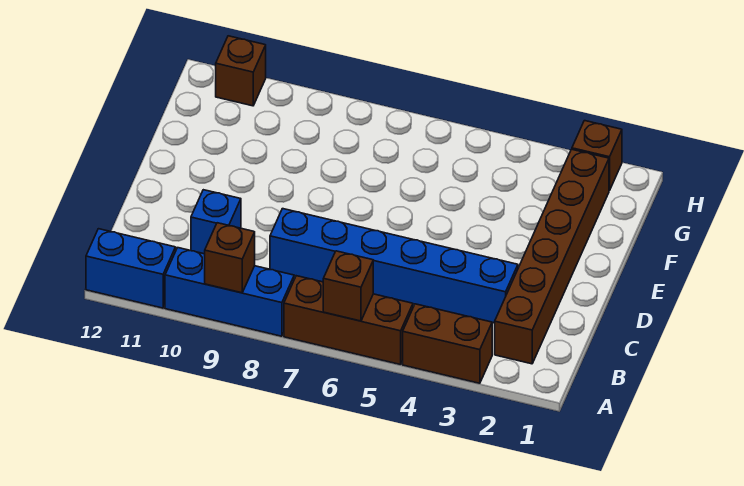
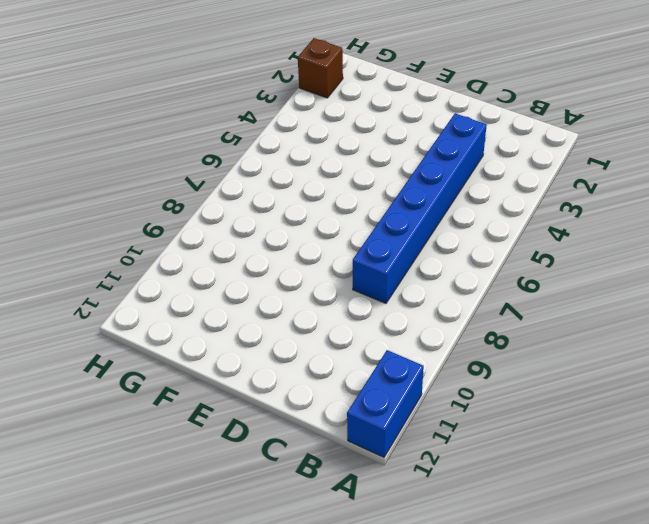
none -> brown 1x2 brick [403,304,492,383]
none -> brown 1x3 brick [284,276,413,365]

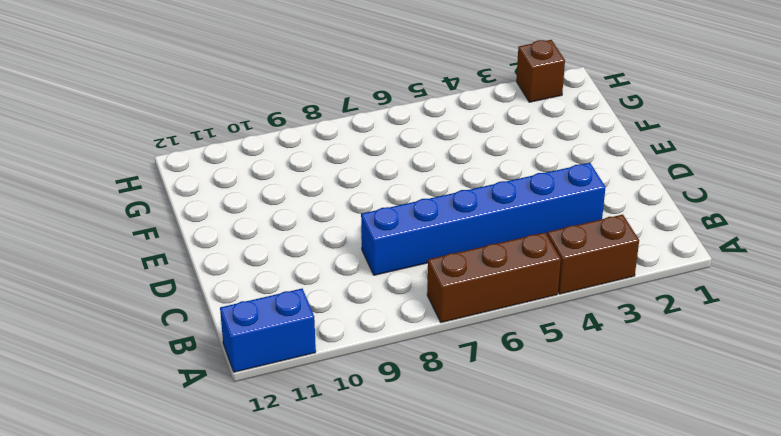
none -> blue 1x3 brick [165,248,294,336]
none -> brown 1x6 brick [495,149,609,364]

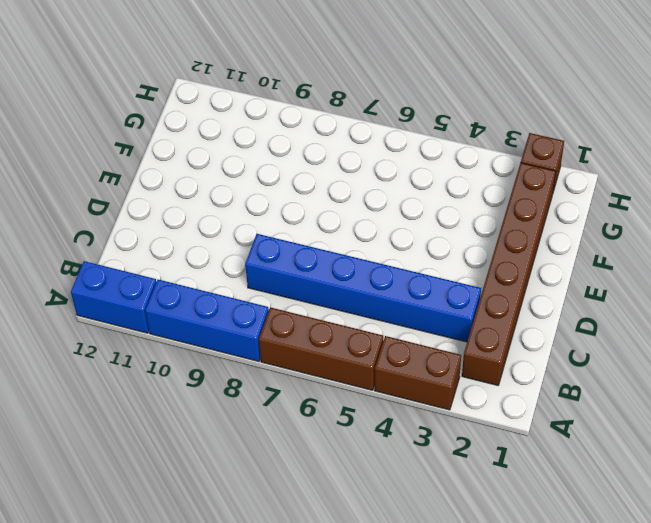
none -> blue 1x1 brick [191,190,241,254]
none -> brown 1x1 brick [216,36,266,106]

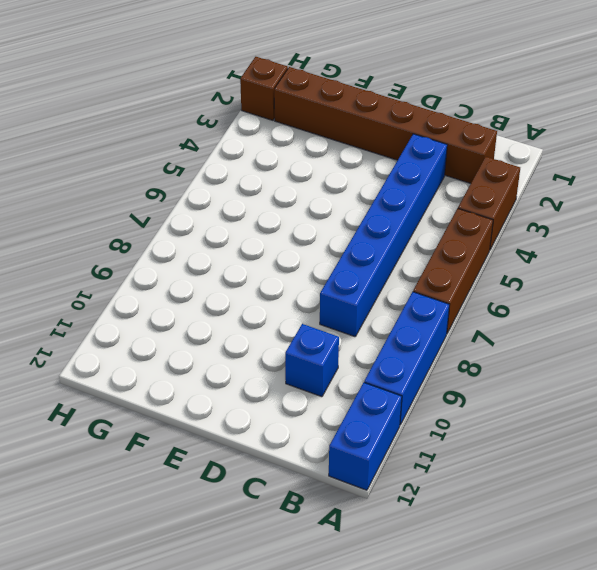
none -> brown 1x1 brick [216,36,266,106]
none -> brown 1x1 brick [323,251,373,321]

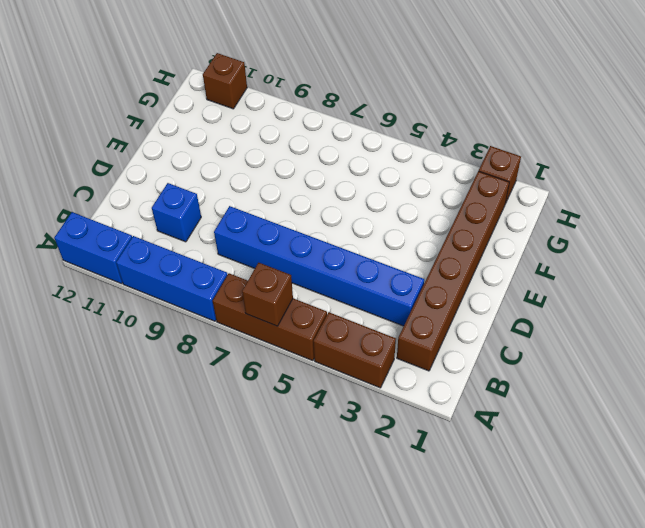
none -> brown 1x1 brick [205,223,255,293]

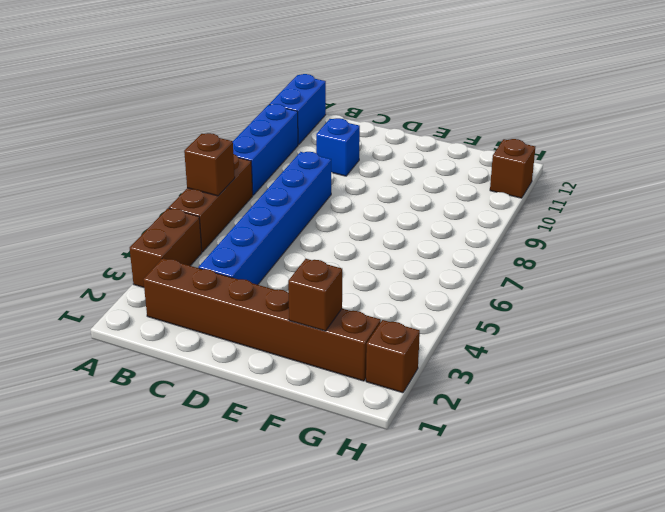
brown 1x1 brick [288,259,342,331] -> brown 1x1 brick moved to [205,223,255,293]

